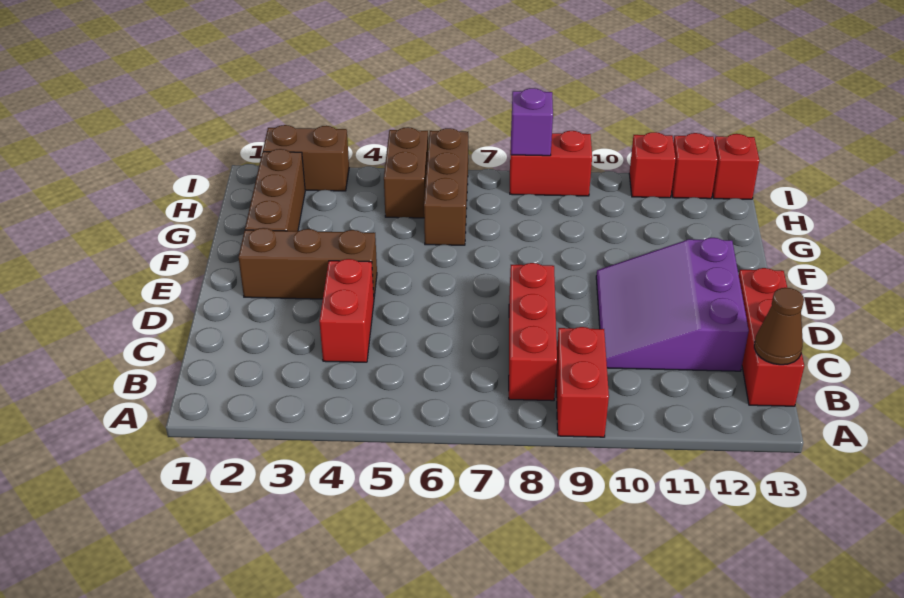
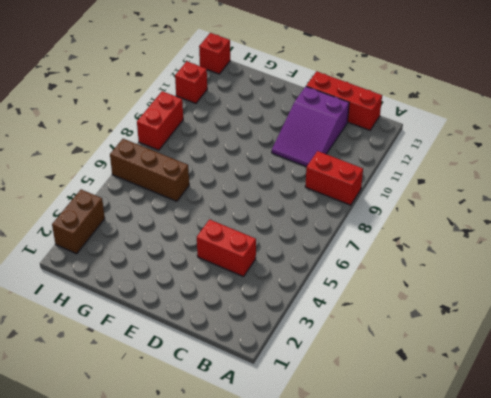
purple 2x3 slope [272,87,349,167] -> purple 3x3 slope [596,238,749,371]
none -> red 1x3 brick [509,263,557,401]
none -> brown 1x3 brick [239,228,377,299]
none -> brown 1x3 brick [245,149,305,231]

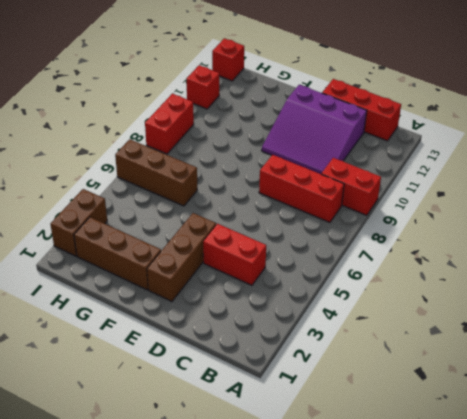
none -> brown 1x2 brick [384,127,428,218]
none -> red 1x1 brick [672,133,718,199]
none -> brown 1x1 cone [754,288,804,365]

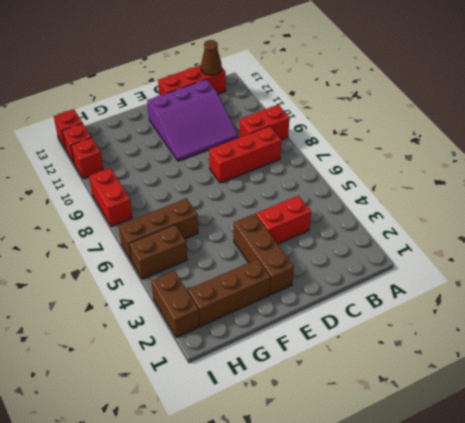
none -> purple 1x1 brick [511,88,553,156]

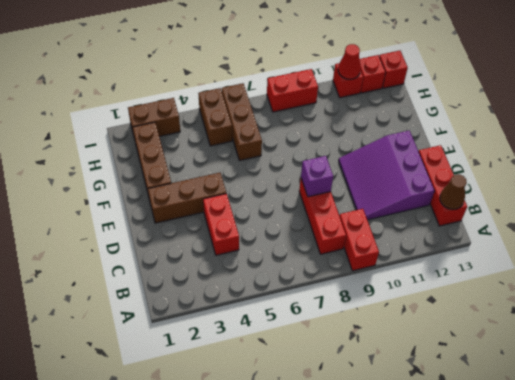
purple 1x1 brick [301,156,333,197] -> purple 1x1 brick moved to [511,88,553,156]
red 1x1 cone [338,44,361,79] -> none

